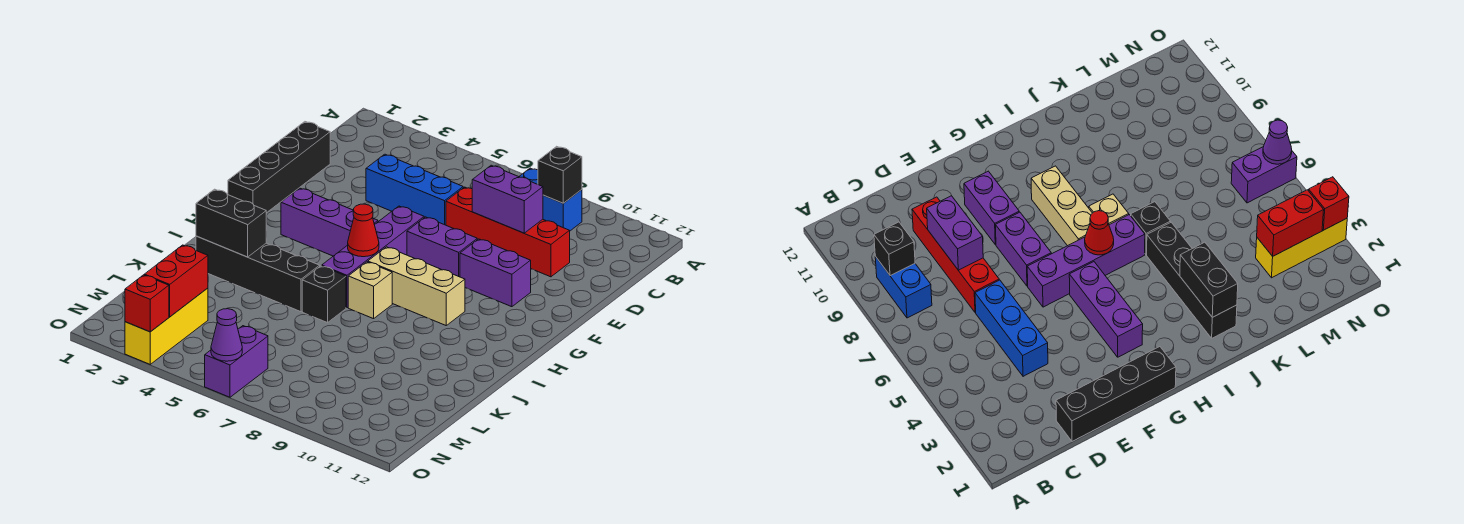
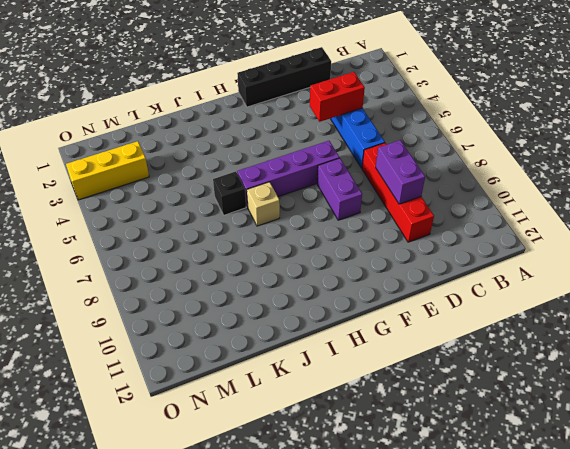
red 1x2 brick [310,72,365,122] -> red 1x2 brick moved to [144,245,208,317]
none -> blue 1x2 brick [519,168,582,231]
none -> purple 1x2 brick [460,239,531,307]
none -> purple 1x3 brick [281,188,378,256]

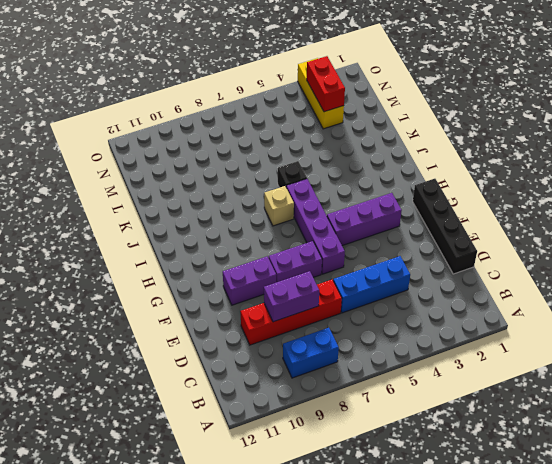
none -> tan 1x3 brick [368,247,465,325]
none -> black 1x4 brick [196,236,320,312]
none -> purple 1x2 brick [205,326,268,397]

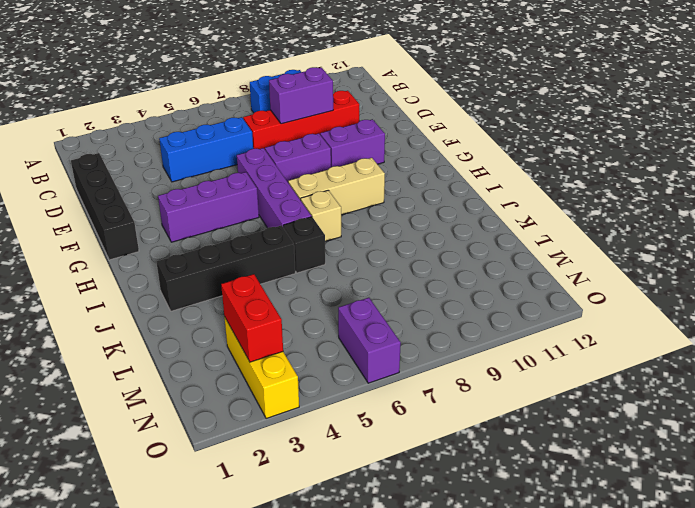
none -> black 1x1 brick [538,146,582,203]
none -> red 1x1 cone [348,204,379,257]
none -> black 1x2 brick [196,189,266,257]

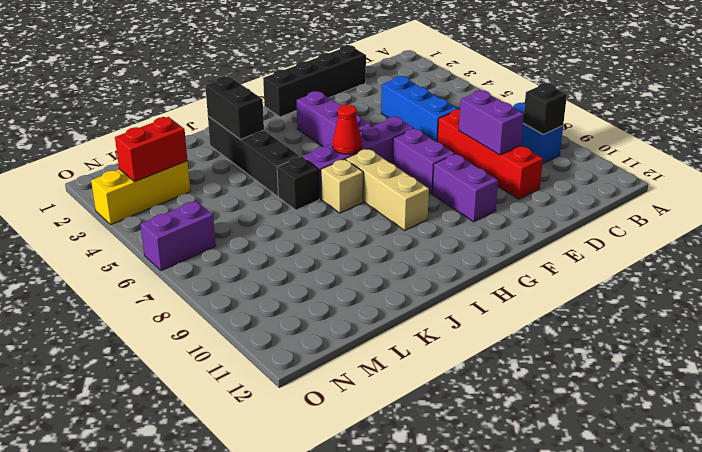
none -> red 1x1 brick [125,275,169,332]
none -> purple 1x1 cone [211,309,242,361]

